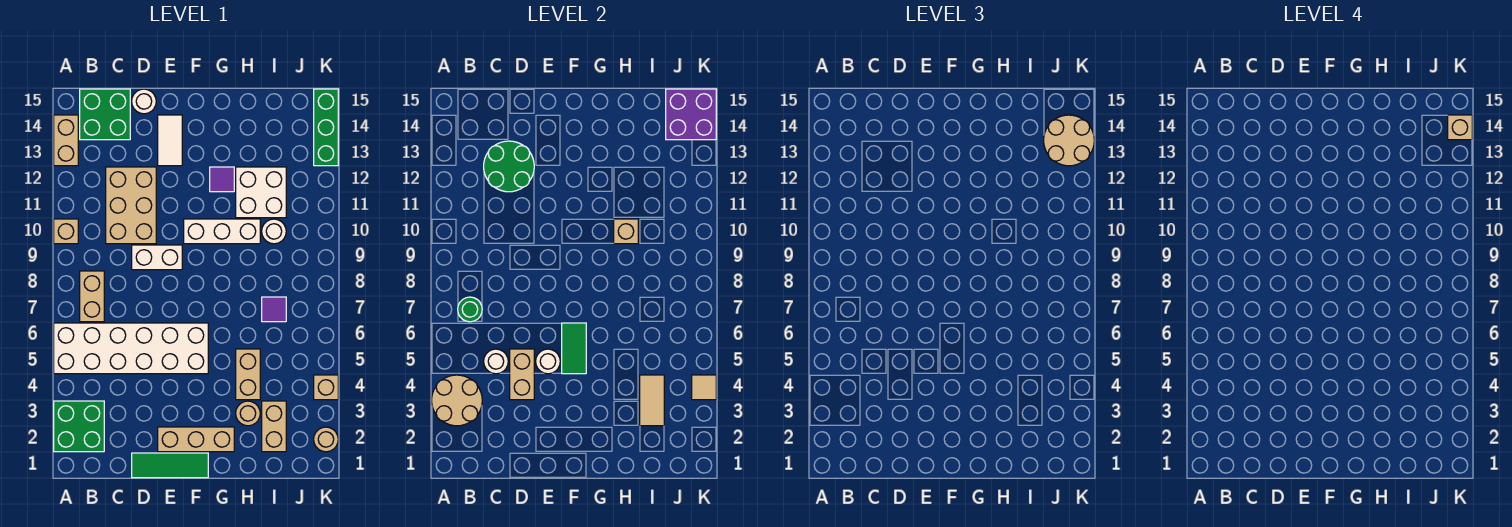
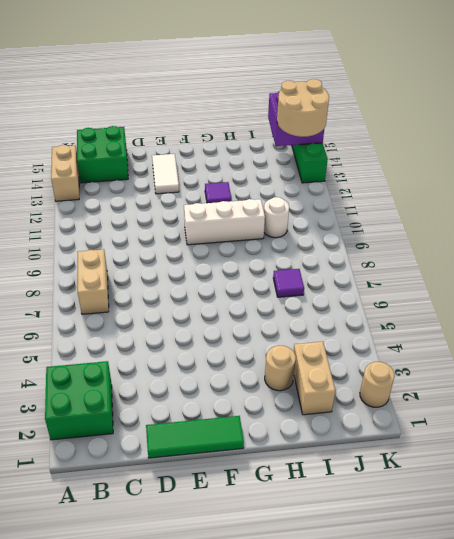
none -> white 2x6 brick [54,323,208,374]
none -> tan 1x1 brick [54,219,78,244]
none -> tan 2x3 brick [106,167,156,244]
none -> white 1x2 brick [132,245,182,270]

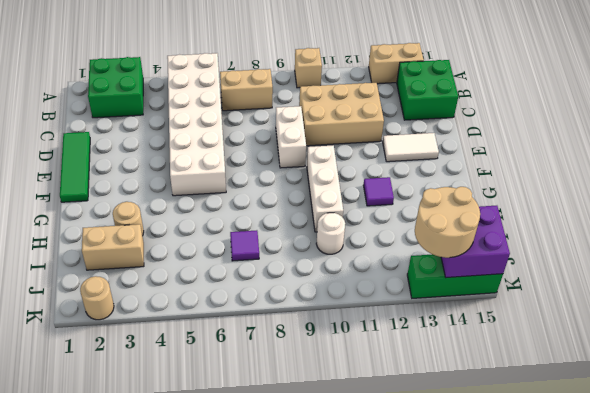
none -> white 1x1 round brick [132,89,156,114]
none -> tan 1x3 brick [158,427,234,452]
none -> tan 1x2 brick [236,349,260,400]
none -> white 2x2 brick [236,167,286,218]

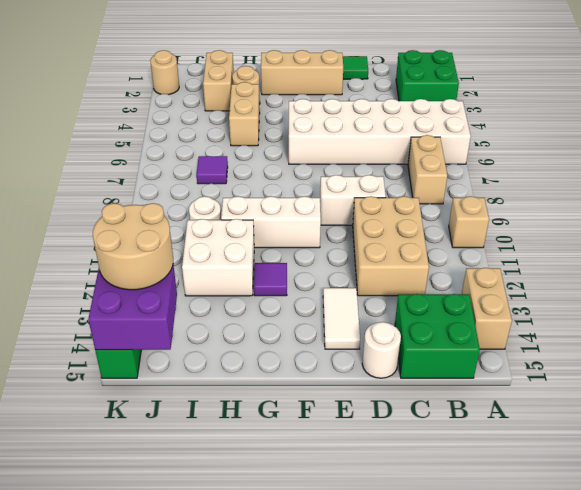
none -> tan 1x1 brick [314,375,338,400]
none -> tan 2x2 round brick [432,375,482,426]
none -> green 1x1 round brick [458,297,482,322]
none -> white 1x1 round brick [484,349,508,374]

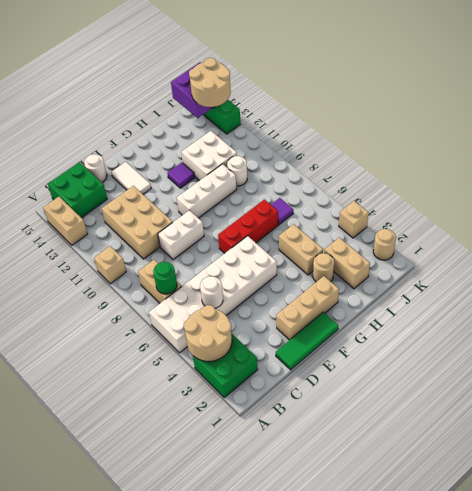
red 1x3 brick [218,199,278,253] -> none
none -> green 2x2 round brick [484,141,534,192]
none -> tan 1x2 brick [510,349,534,400]
none -> white 1x1 round brick [536,349,560,374]
none -> green 1x2 tile [562,323,586,374]

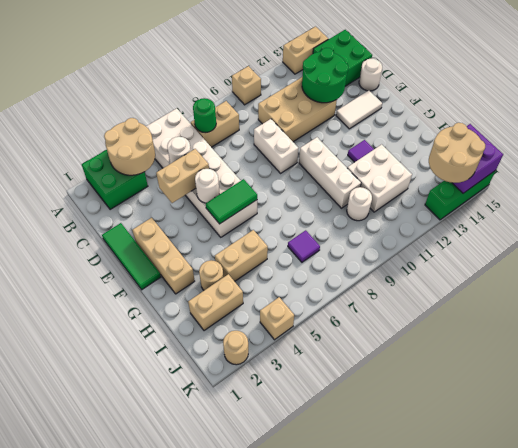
none -> tan 1x1 brick [614,219,638,244]
none -> tan 1x2 tile [640,375,664,426]
none -> tan 1x1 tile [692,375,716,400]
none -> tan 1x1 brick [1448,115,1472,140]

